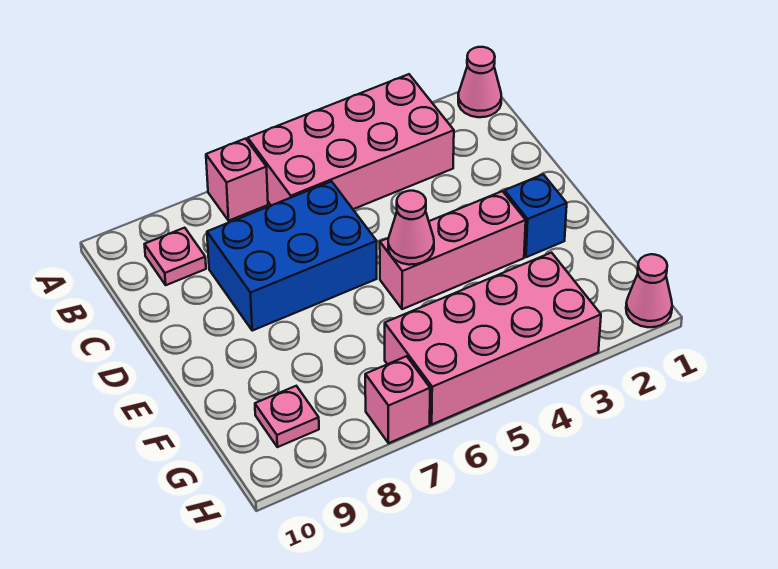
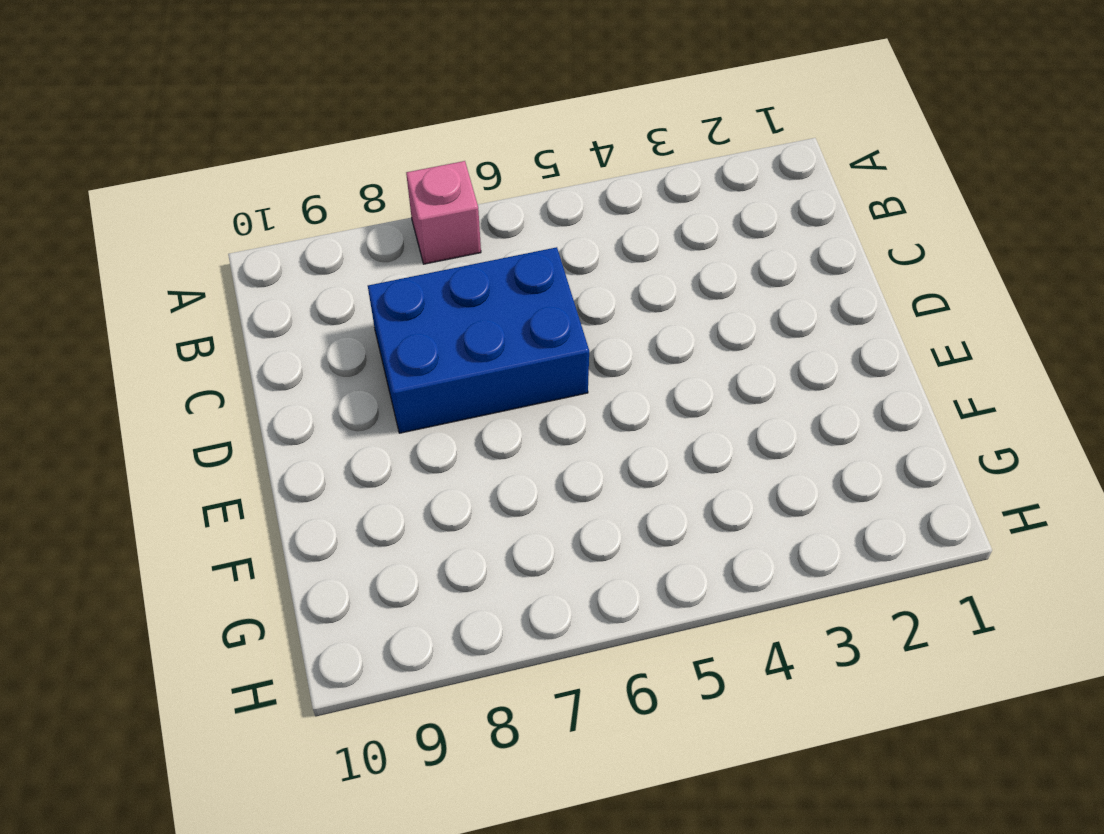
none -> pink 1x1 cone [458,47,501,117]
none -> pink 2x4 brick [248,74,454,209]
none -> pink 1x1 plate [145,228,206,285]

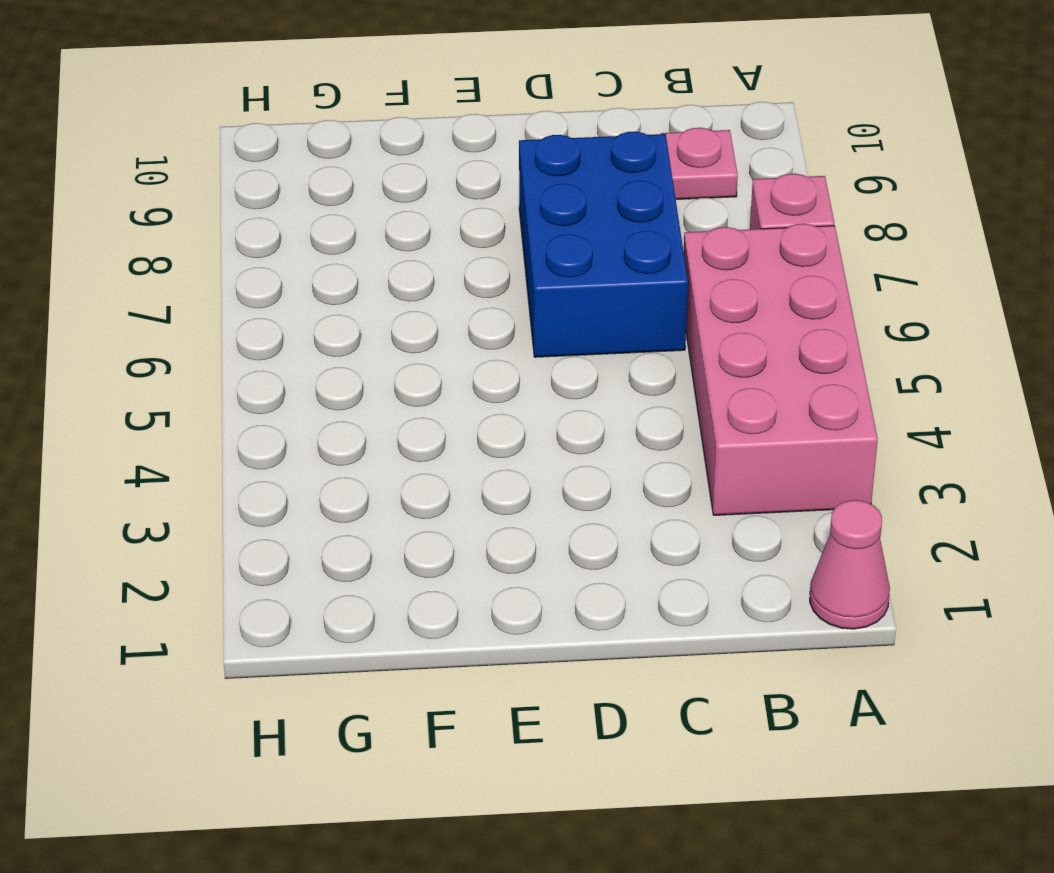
none -> blue 1x1 brick [504,174,567,257]
none -> pink 1x3 brick [380,191,526,309]
none -> pink 2x4 brick [385,253,601,424]

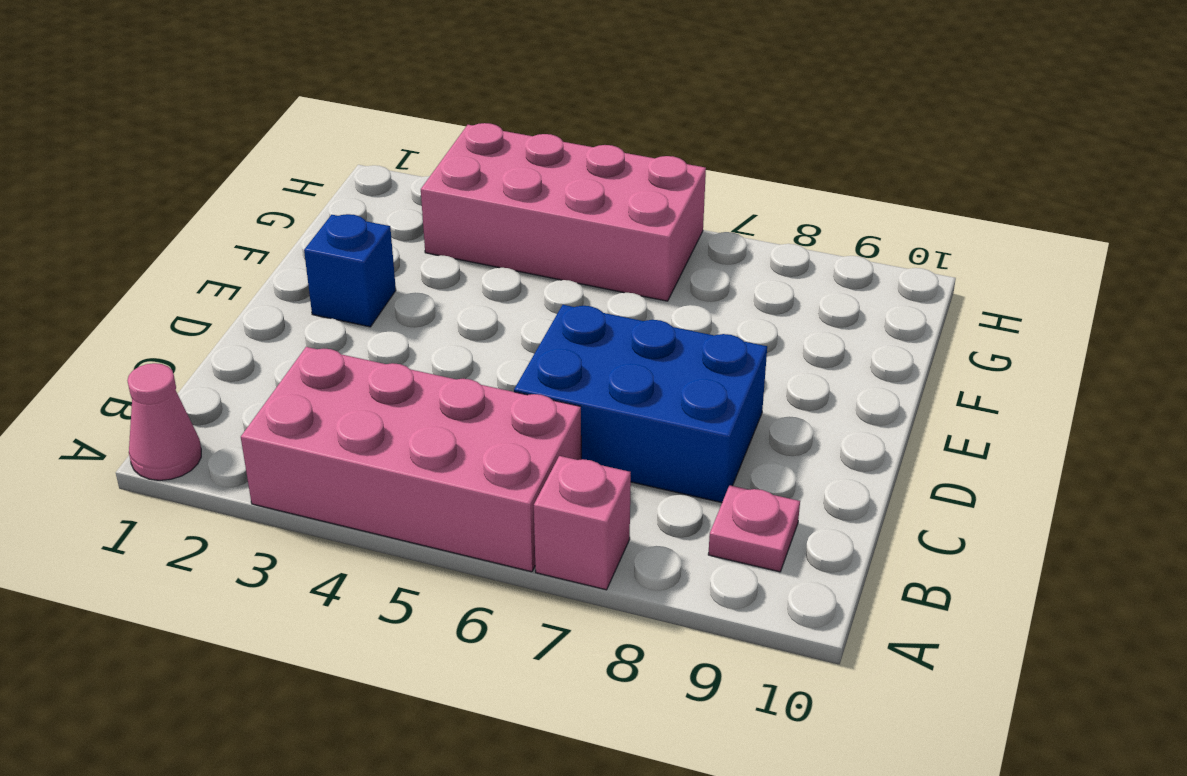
none -> pink 1x3 brick [380,191,526,309]
none -> pink 1x1 plate [255,386,319,447]
none -> pink 1x1 cone [626,254,672,327]

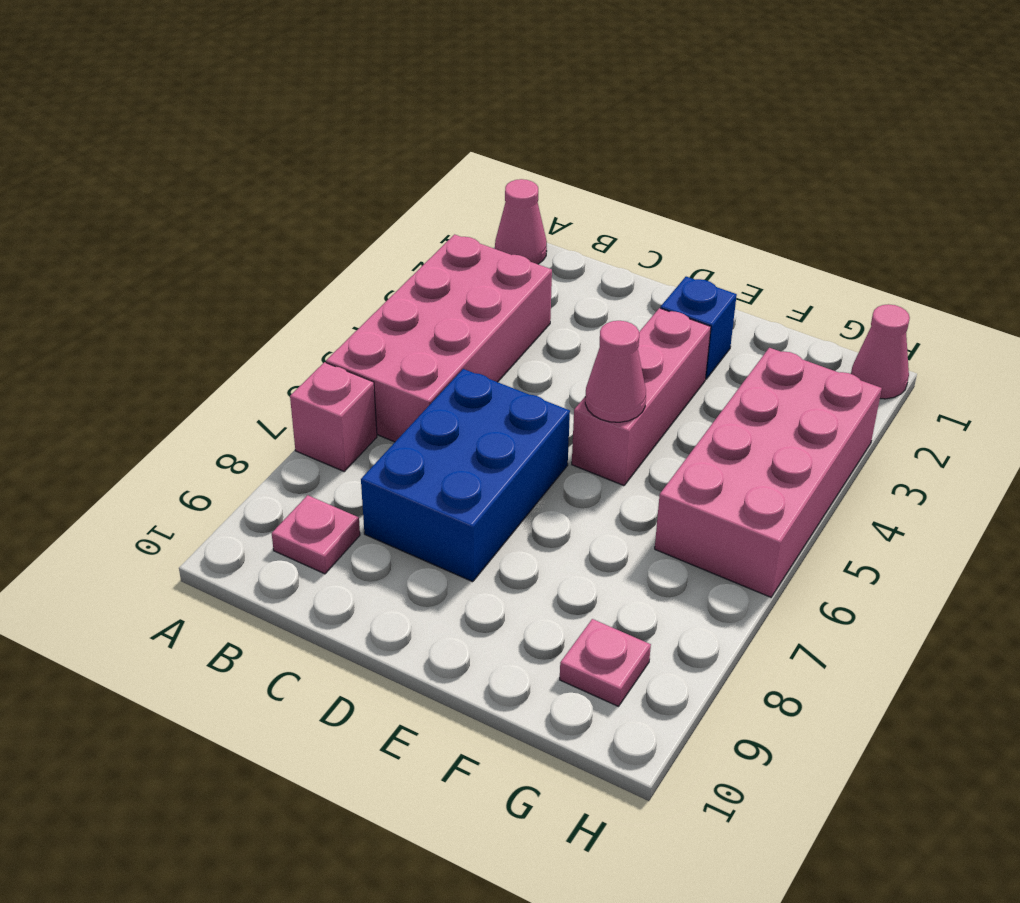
none -> pink 1x1 brick [365,356,430,443]

